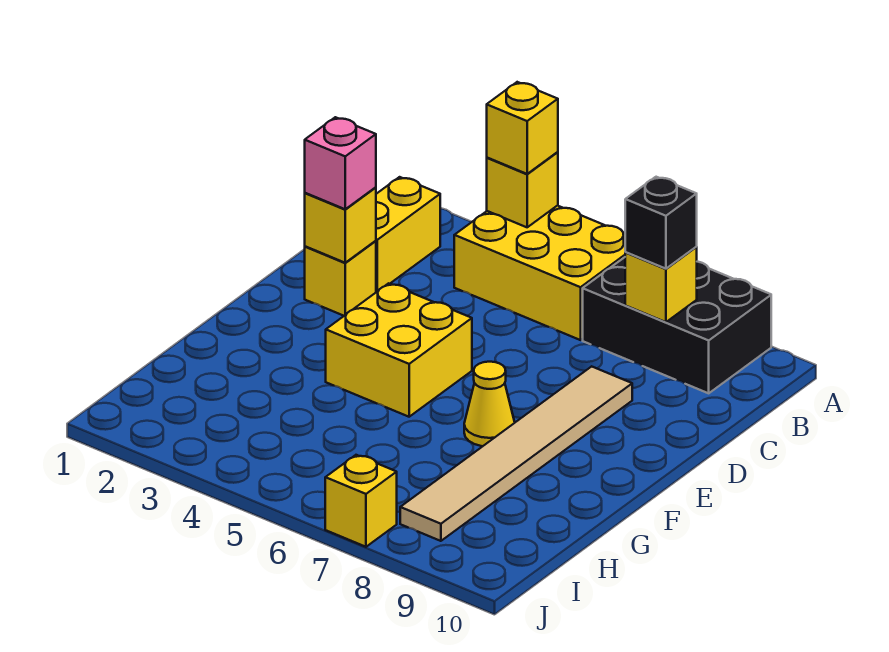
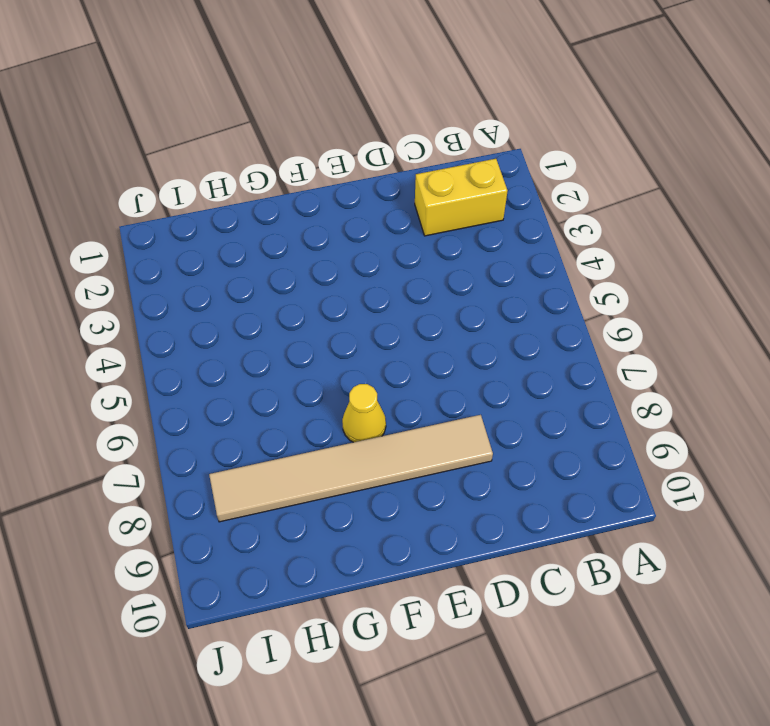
none -> yellow 2x3 brick [454,206,626,340]
none -> black 2x3 brick [583,257,771,393]
none -> yellow 1x1 brick [305,241,376,316]

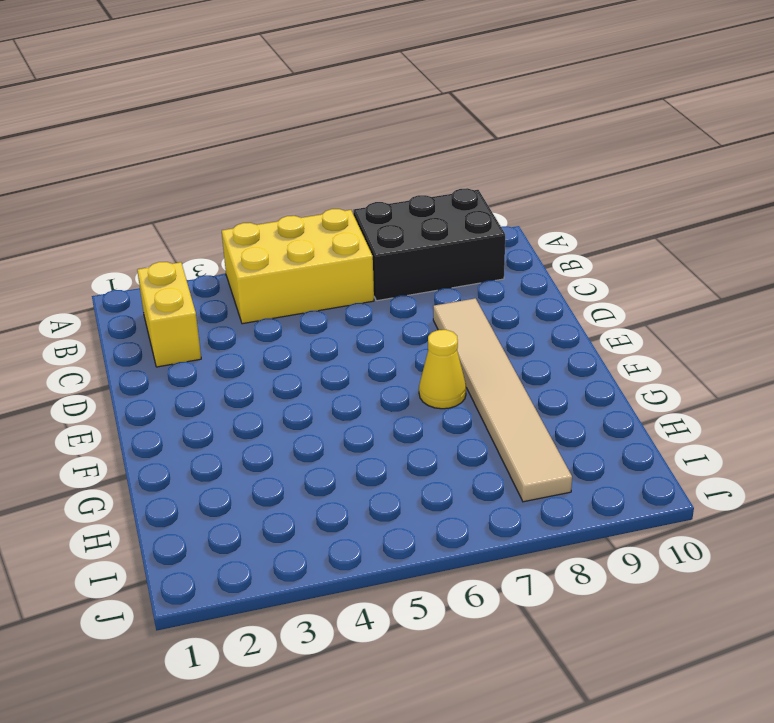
none -> yellow 1x1 brick [305,241,376,316]
none -> yellow 2x2 brick [326,283,472,417]
none -> yellow 1x1 brick [325,455,397,547]

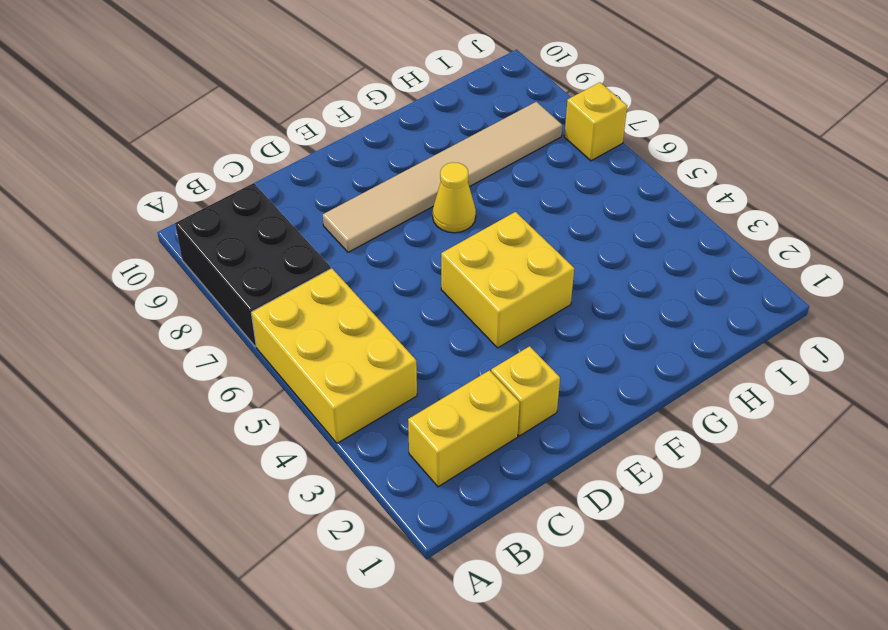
none -> yellow 1x1 brick [487,152,558,227]
none -> yellow 1x1 brick [625,247,697,322]
none -> yellow 1x1 brick [305,187,376,263]

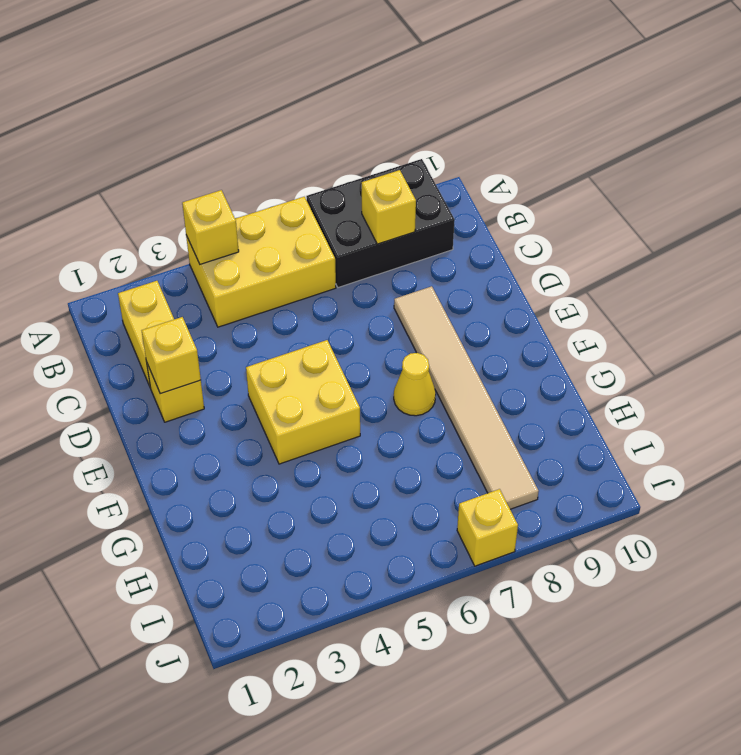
none -> yellow 1x1 brick [487,82,558,174]
none -> black 1x1 brick [625,177,697,269]
none -> pink 1x1 brick [305,117,376,209]

